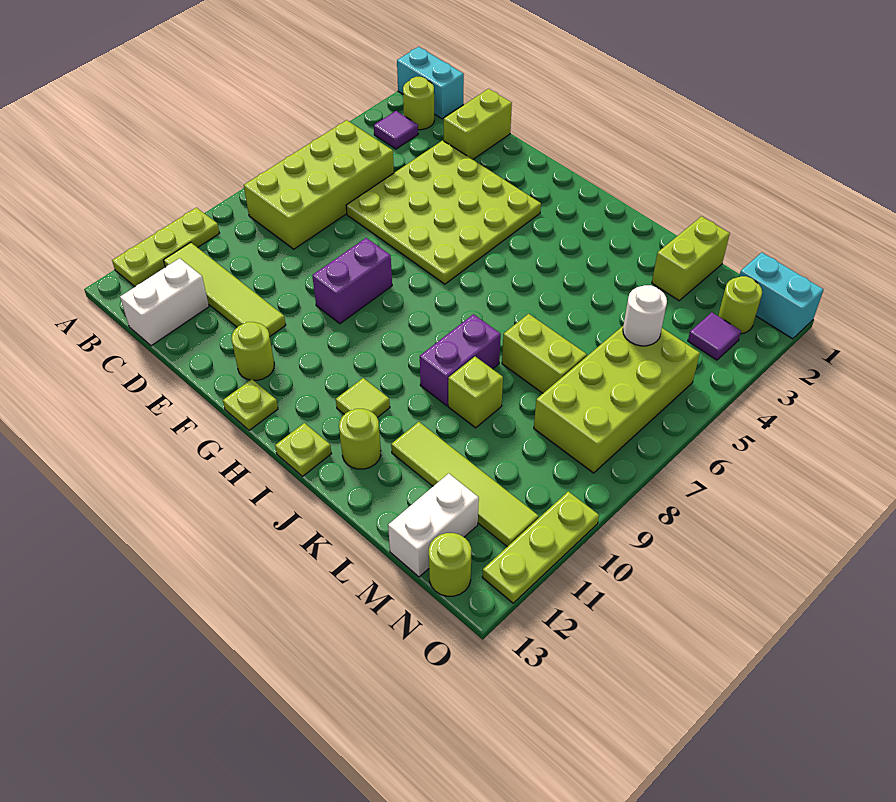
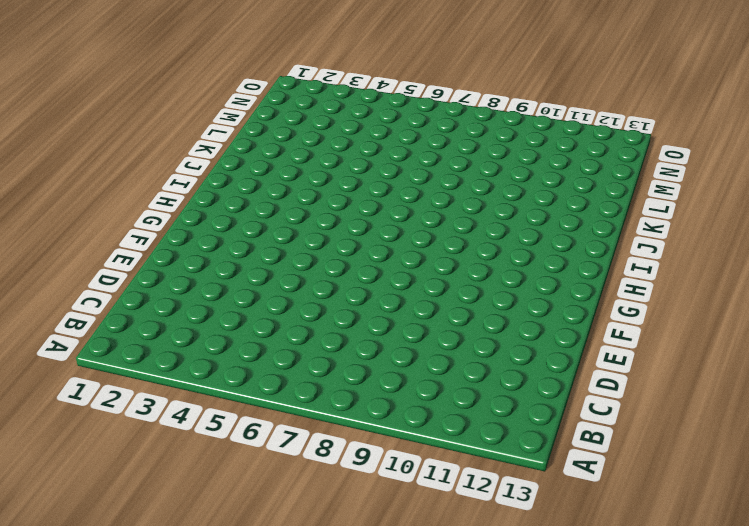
none -> cyan 1x2 brick [397,47,464,119]
none -> lime 1x3 plate [112,208,219,287]
none -> lime 1x1 round brick [403,77,434,130]

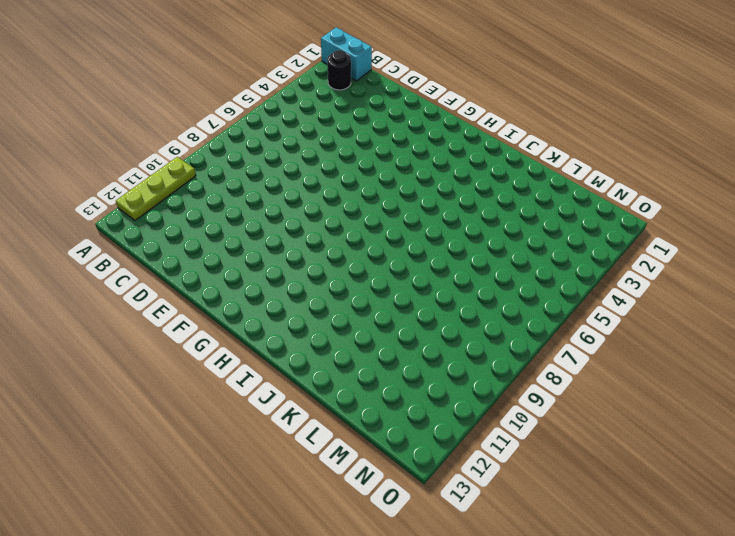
black 1x1 round brick [327,50,351,90] -> lime 1x1 round brick [403,77,434,130]
none -> purple 1x1 tile [374,111,418,149]
none -> lime 2x4 brick [244,120,394,249]
none -> lime 1x4 tile [164,242,286,336]

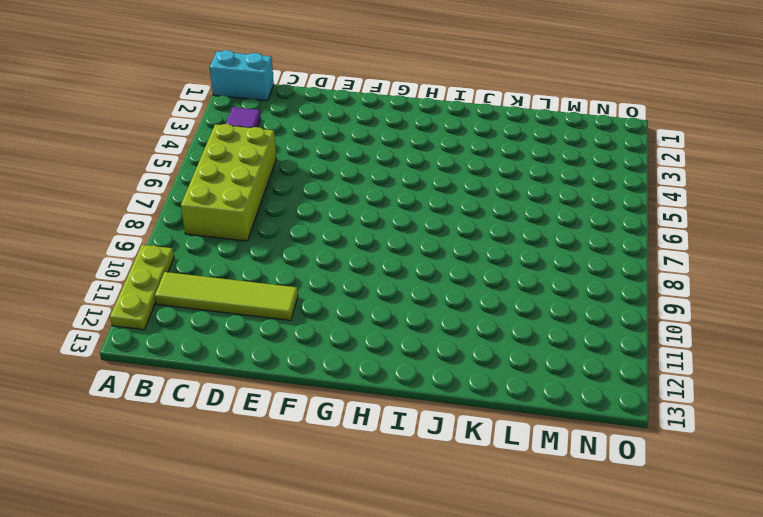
none -> lime 1x1 round brick [403,77,434,130]
none -> white 1x2 brick [120,258,209,346]
none -> lime 1x2 brick [444,89,512,160]

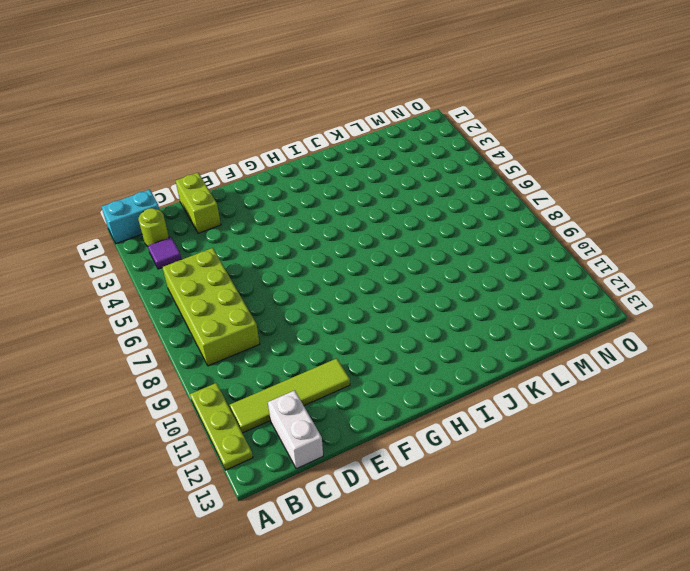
none -> lime 4x4 plate [346,141,541,284]
none -> purple 1x2 brick [312,238,392,324]
none -> lime 1x1 round brick [231,322,274,380]

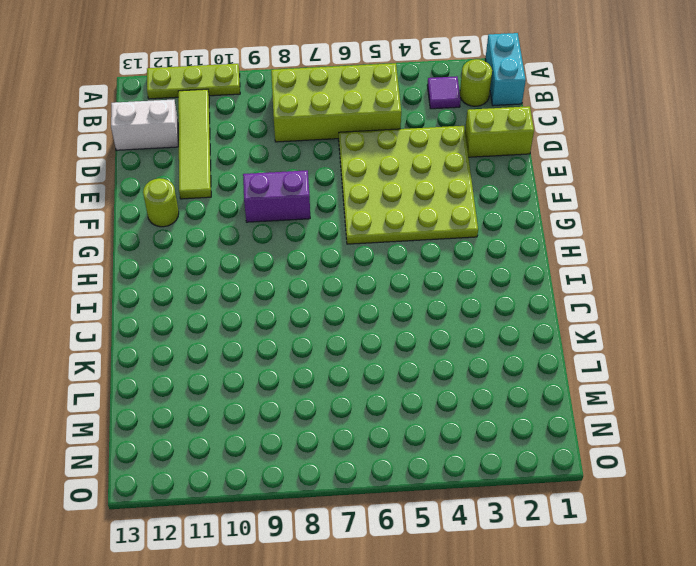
none -> lime 1x1 plate [223,379,278,430]
none -> lime 1x1 tile [336,378,390,418]
none -> lime 1x1 plate [275,423,332,476]

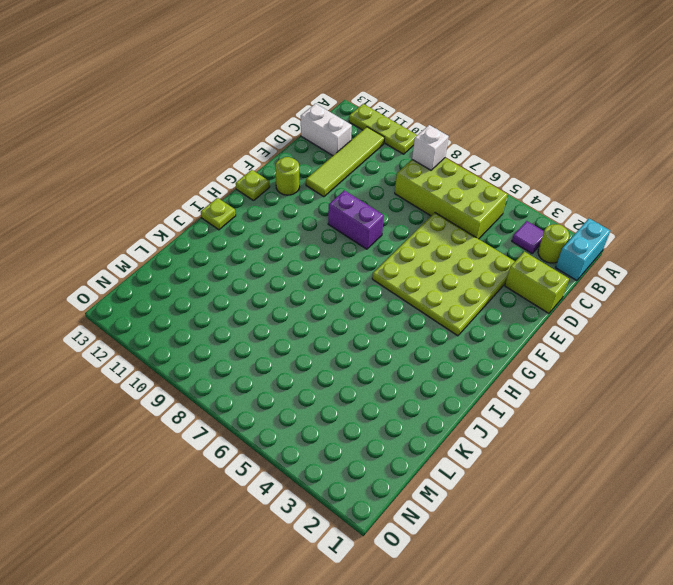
white 1x1 brick [412,125,449,170] -> none
none -> lime 1x1 tile [336,378,390,418]
none -> purple 1x2 brick [420,314,501,406]
none -> lime 1x1 round brick [339,409,381,469]

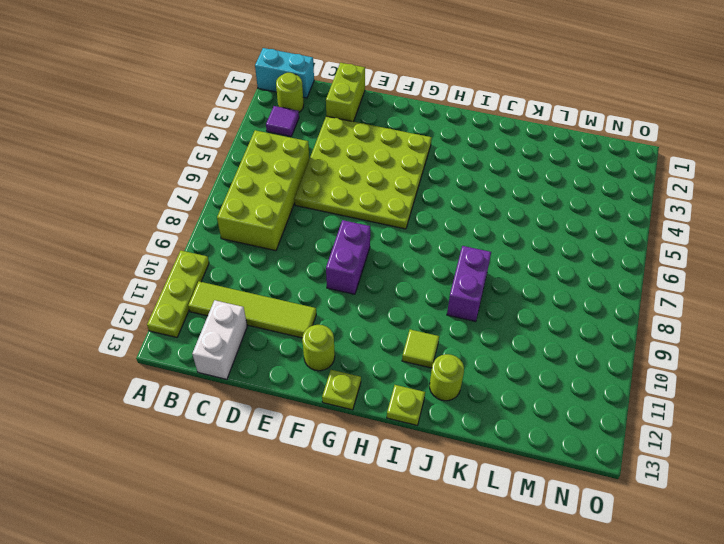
none -> lime 1x2 brick [502,314,587,393]
none -> lime 1x1 brick [448,357,503,428]
none -> lime 1x4 tile [391,422,538,547]

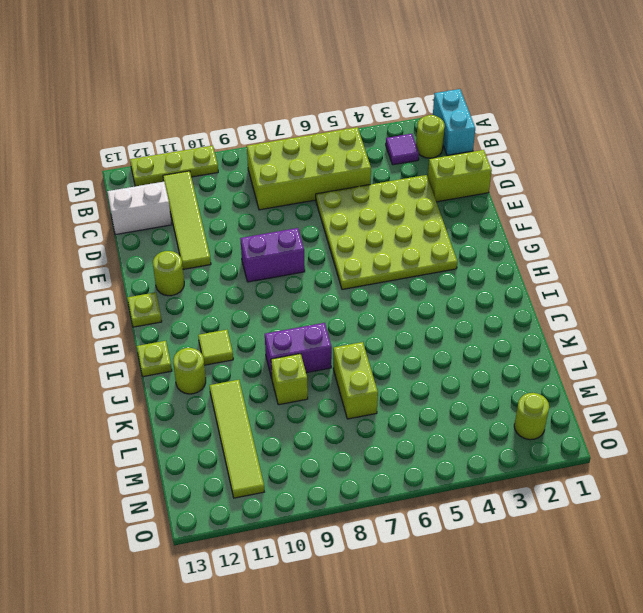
none -> lime 1x2 brick [652,216,730,301]
none -> lime 2x4 brick [534,325,700,473]
none -> white 1x2 brick [388,473,479,577]

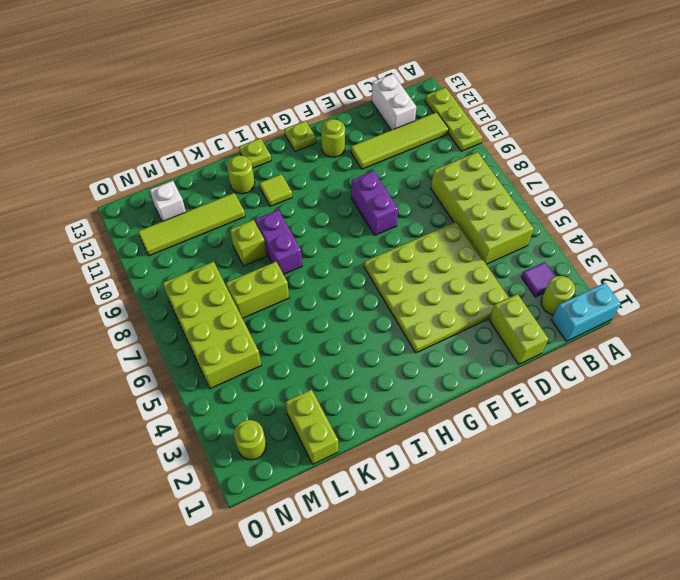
white 1x1 brick [150,181,186,221] -> white 1x2 brick [388,473,479,577]
none -> cyan 1x2 brick [739,253,824,339]
none -> purple 1x1 tile [688,312,741,360]
none -> lime 1x1 round brick [429,533,471,596]

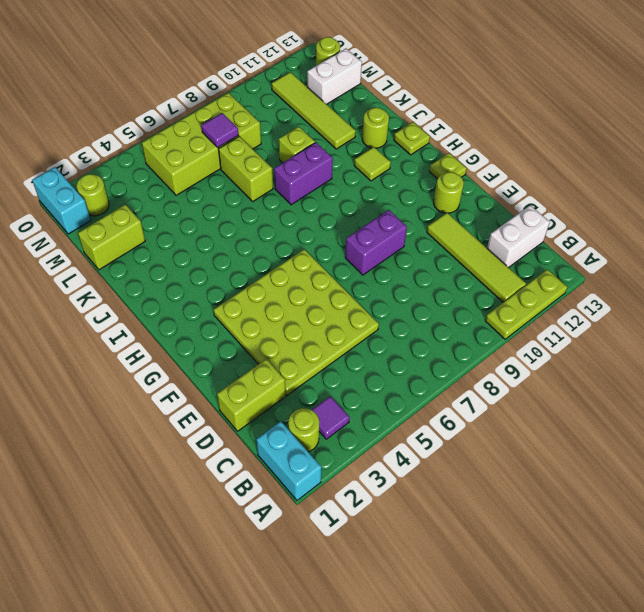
purple 1x1 tile [201,113,238,148] -> purple 1x1 tile moved to [688,312,741,360]
none -> lime 2x4 brick [244,120,394,249]
none -> lime 1x3 plate [482,491,599,603]
none -> white 1x1 round brick [623,285,667,346]

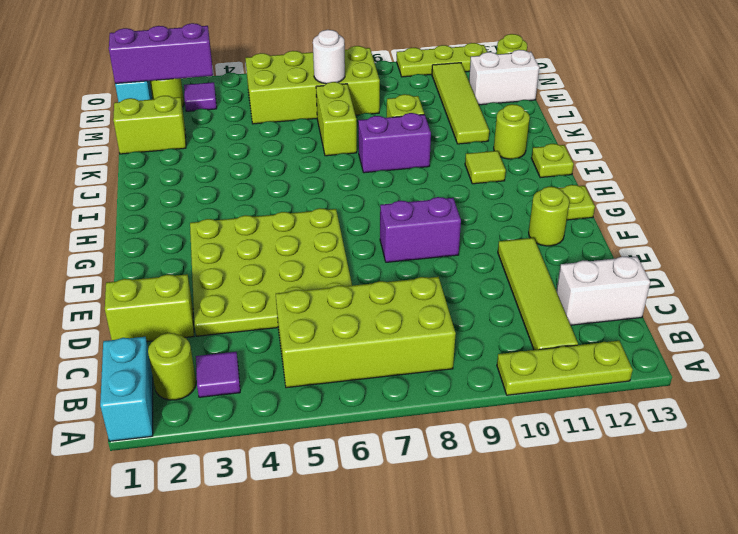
white 1x1 round brick [313,30,345,84] -> white 1x1 round brick moved to [623,285,667,346]
purple 1x3 brick [109,23,213,83] -> none

